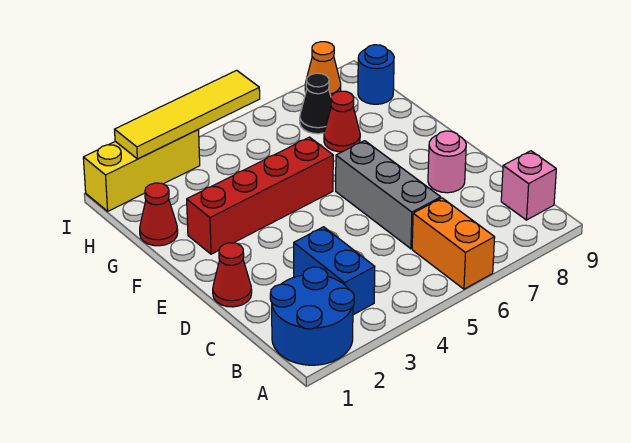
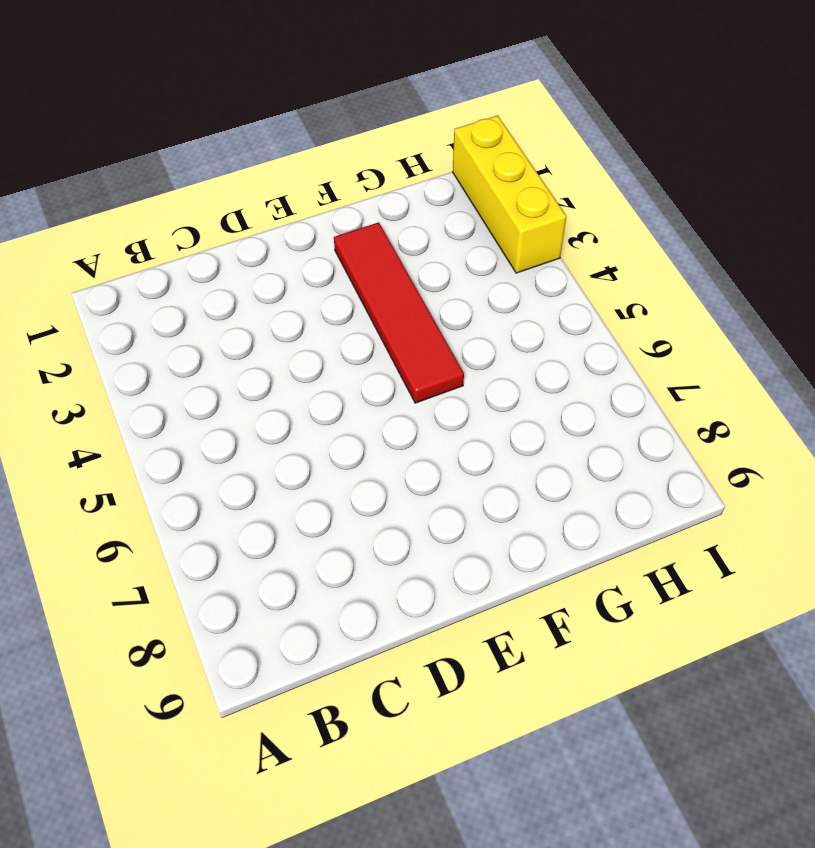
red 1x4 tile [334,222,464,403] -> red 1x4 brick [187,137,333,254]
none -> blue 2x2 round brick [270,267,354,365]
none -> orange 1x2 brick [412,198,495,289]
none -> blue 1x2 brick [294,227,375,315]

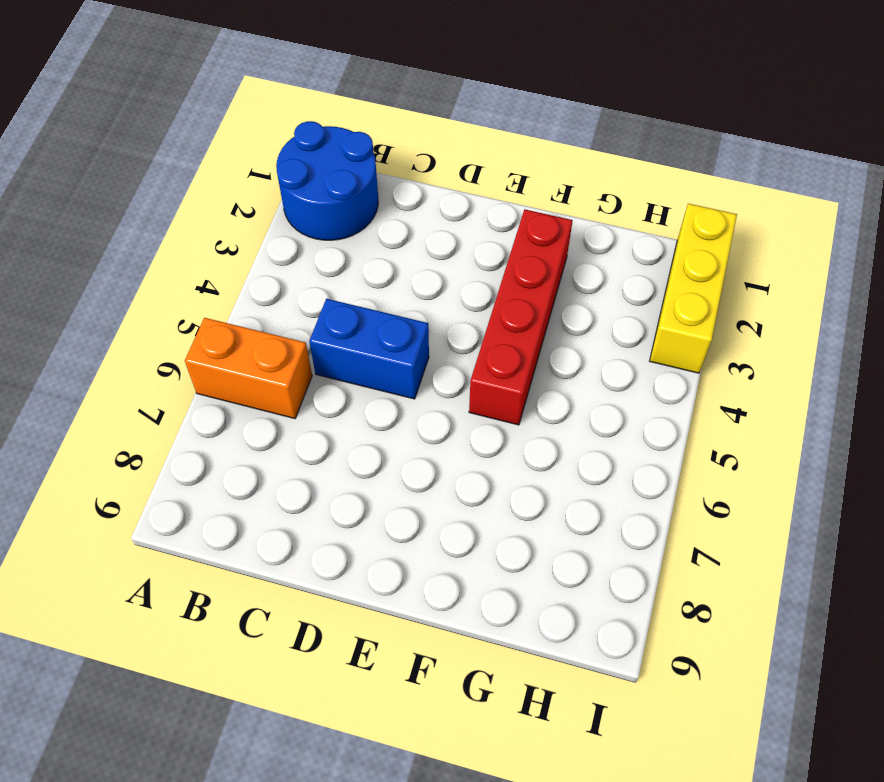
blue 1x2 brick [309,299,429,399] -> blue 1x2 brick moved to [294,227,375,315]
none -> pink 1x1 brick [501,151,556,220]
none -> grey 1x3 brick [336,141,441,249]
none -> red 1x1 cone [213,243,252,307]

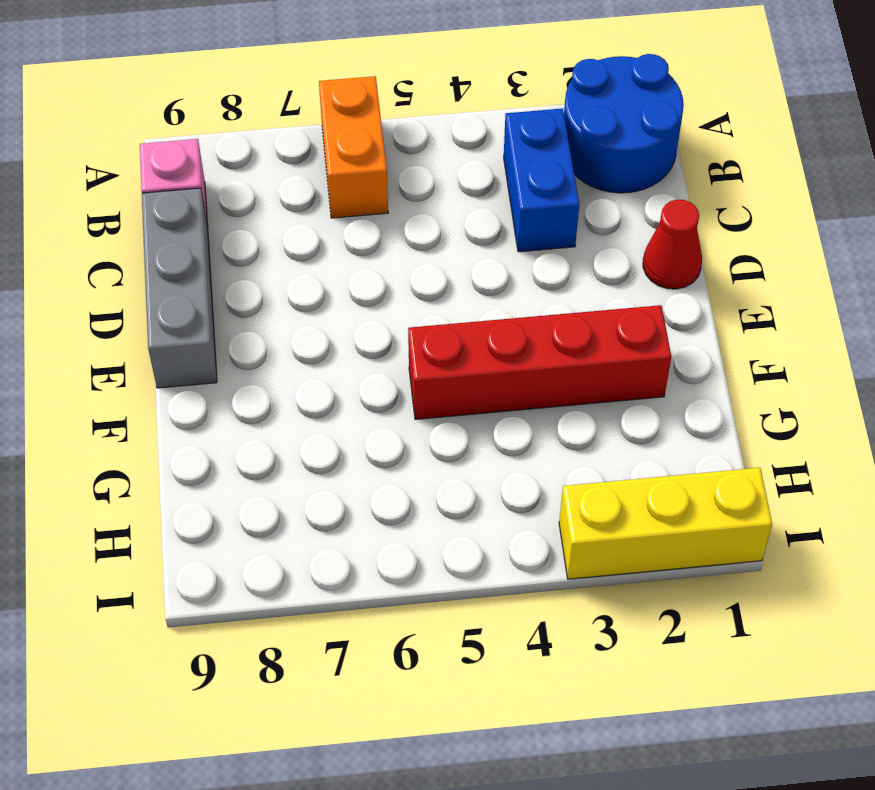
grey 1x3 brick [142,188,217,388] -> grey 1x3 brick moved to [336,141,441,249]
none -> pink 1x1 round brick [428,131,466,193]
none -> red 1x1 cone [140,183,178,246]
none -> red 1x1 cone [324,91,360,152]

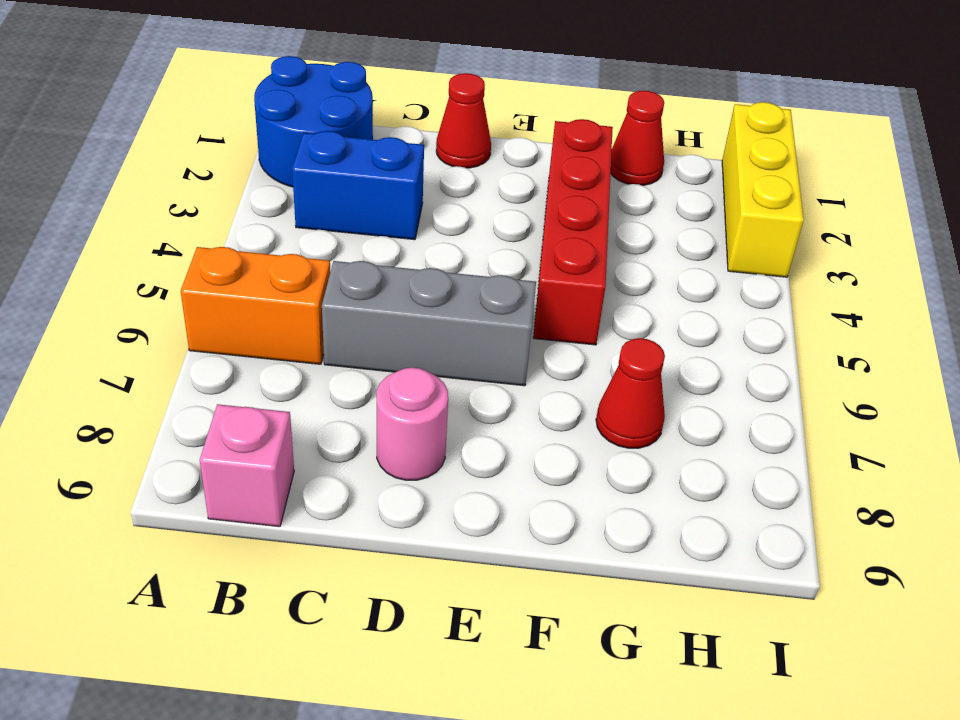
none -> black 1x1 cone [300,73,331,134]
none -> blue 1x1 round brick [358,45,394,104]
none -> orange 1x1 cone [305,42,341,96]

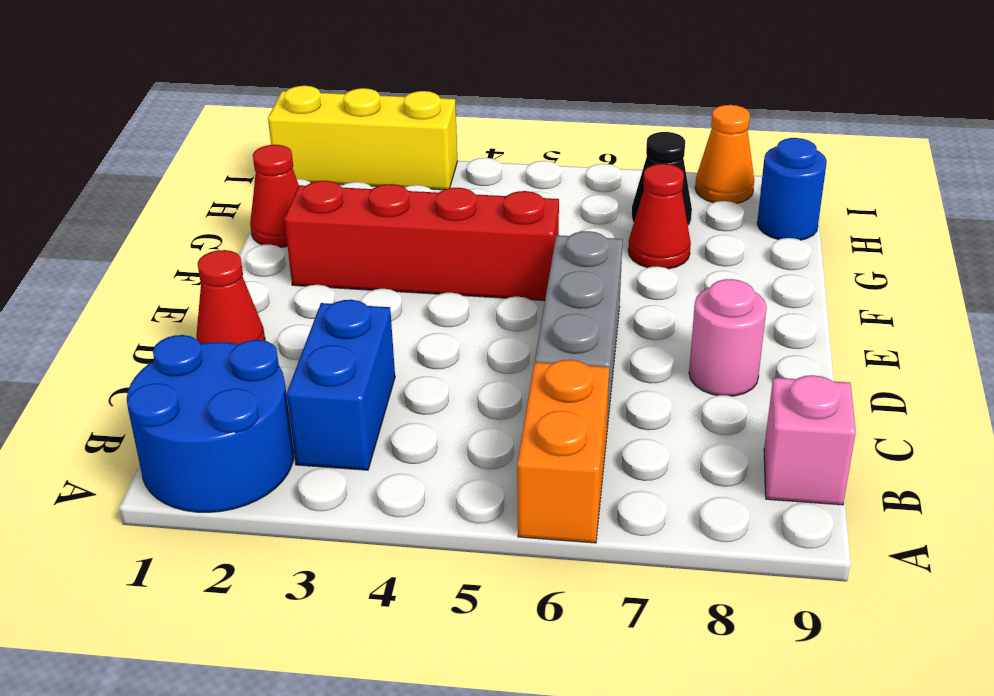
none -> yellow 1x4 tile [115,70,260,159]

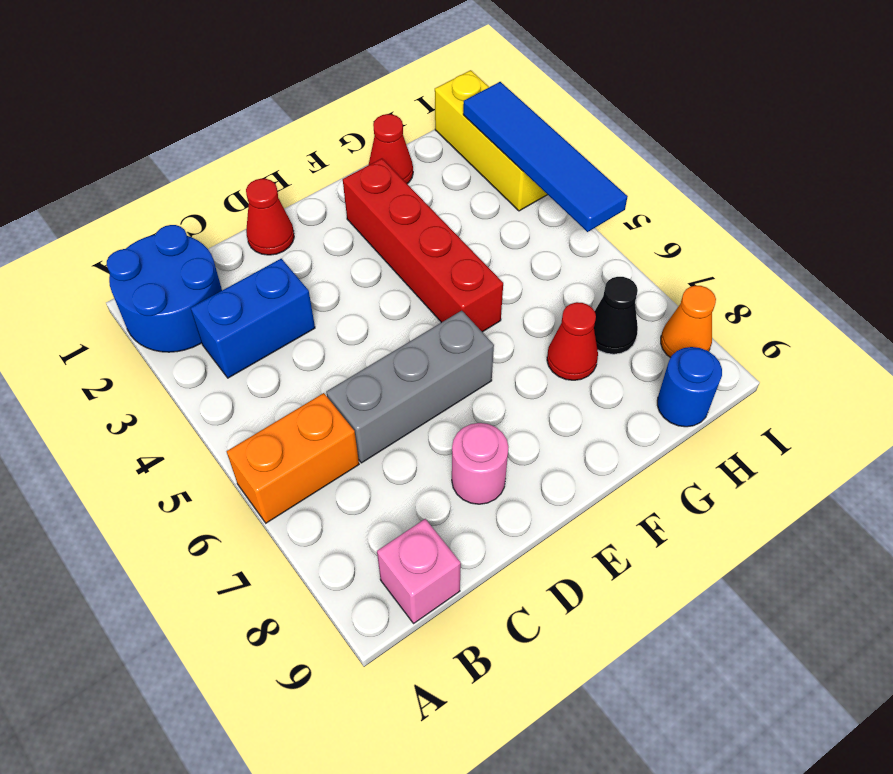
blue 1x4 tile [463,82,628,232] -> yellow 1x4 tile [115,70,260,159]

